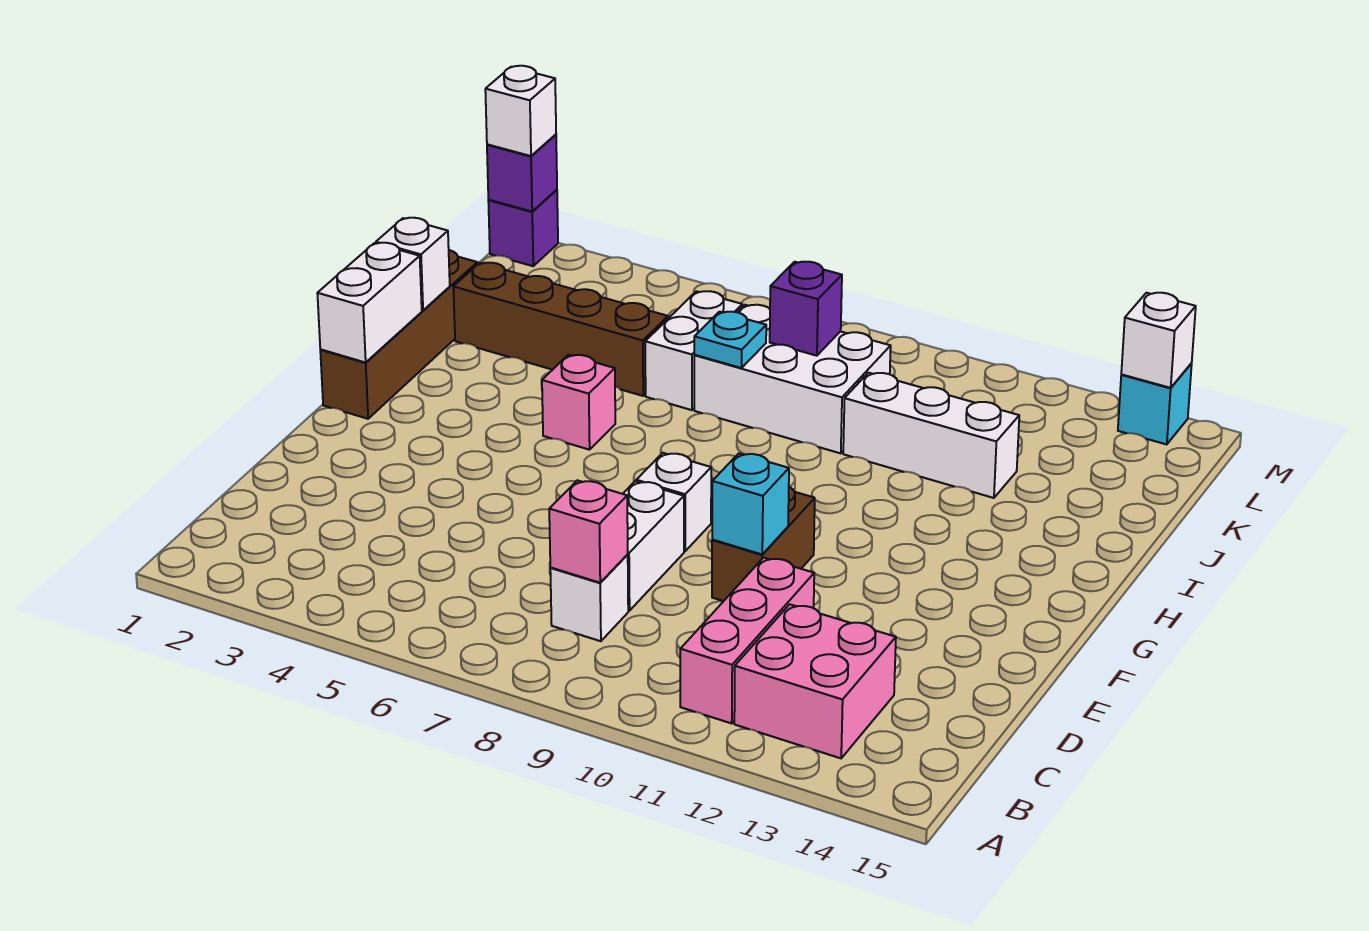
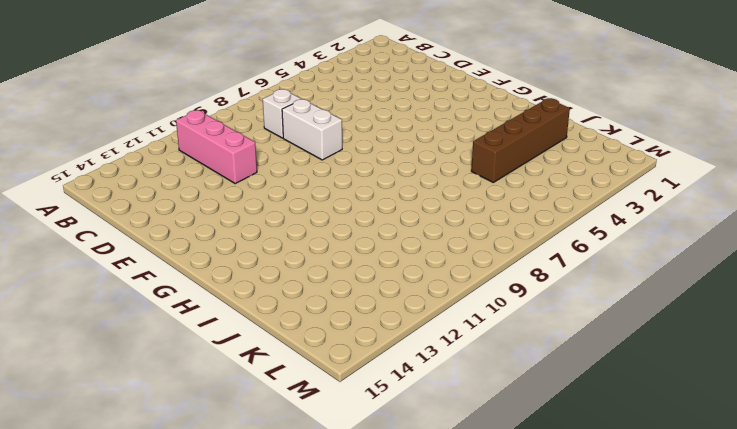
none -> pink 2x2 brick [734,604,896,758]
none -> brown 1x2 brick [712,487,815,601]
none -> white 1x1 brick [636,453,711,551]

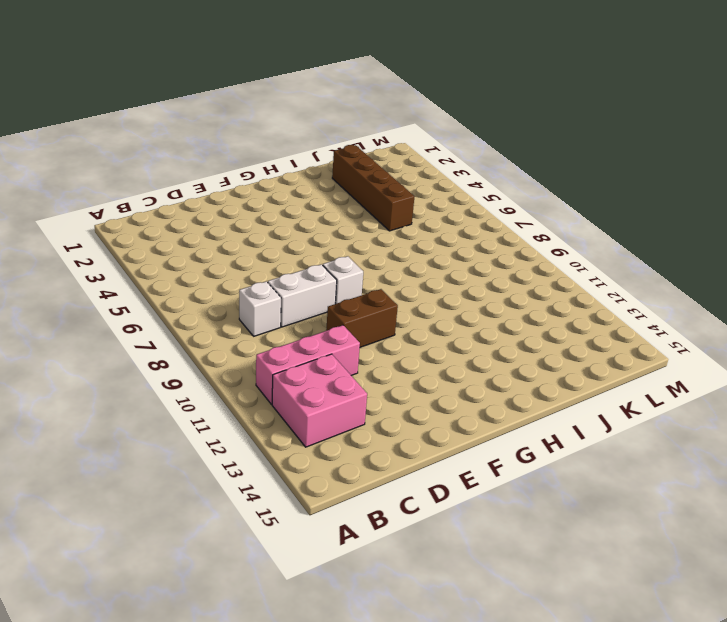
none -> brown 1x4 brick [320,250,477,419]
none -> pink 1x1 brick [542,355,615,450]
none -> white 1x2 brick [645,291,742,410]

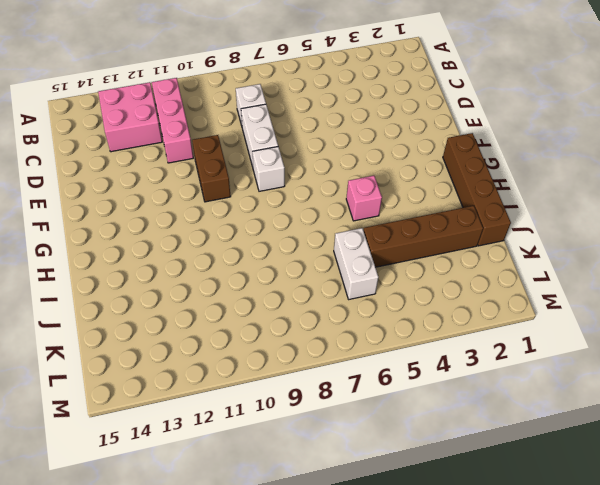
none -> white 2x3 brick [694,305,891,453]
none -> white 1x3 brick [843,373,1019,498]
none -> purple 1x1 brick [488,190,558,266]

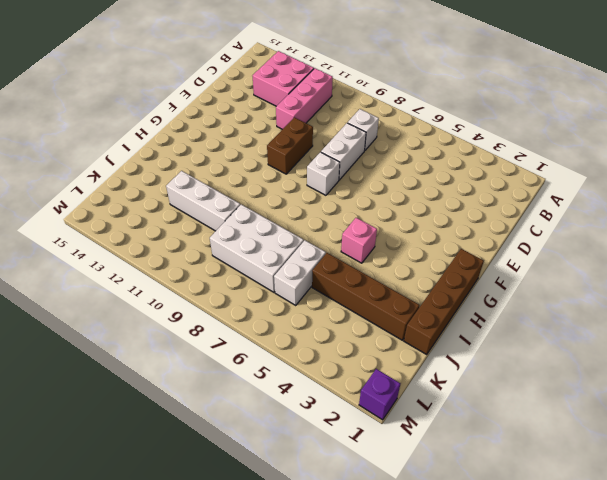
none -> cyan 1x1 brick [1118,363,1192,444]
none -> pink 1x1 brick [549,480,628,583]
none -> cyan 1x1 brick [712,453,789,554]

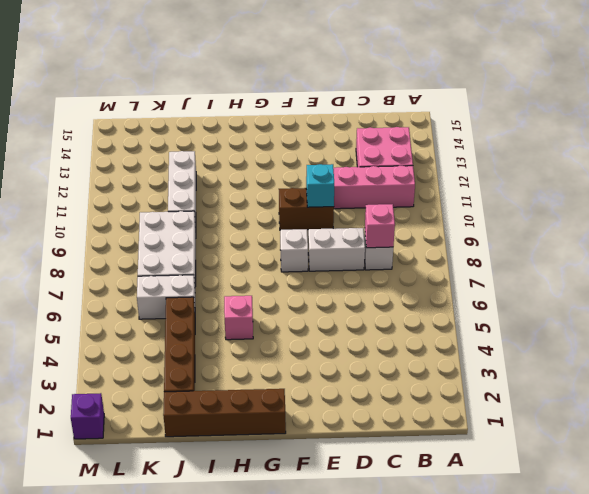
none -> cyan 1x1 brick [1118,363,1192,444]
none -> white 1x2 brick [317,243,422,363]
none -> white 1x1 brick [376,218,450,310]

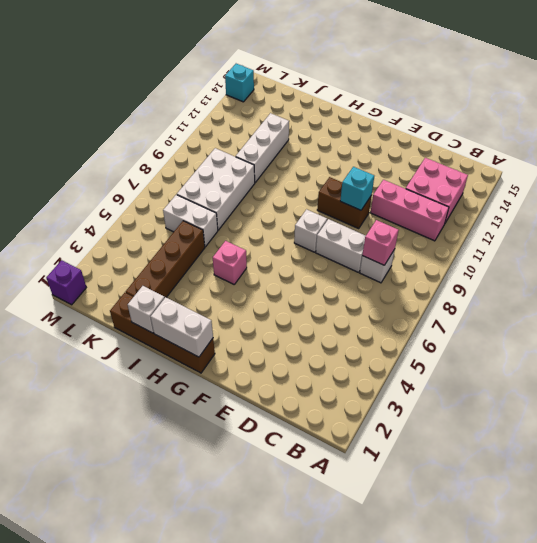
none -> cyan 1x1 plate [694,312,766,368]
none -> purple 1x1 brick [770,262,842,356]
none -> purple 1x1 brick [487,135,557,211]

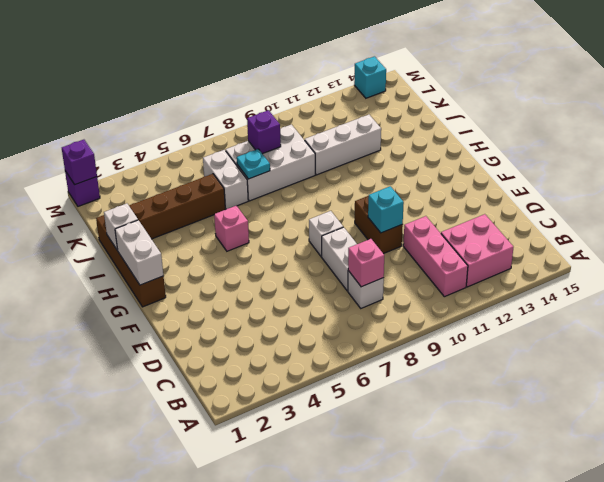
none -> white 1x1 brick [1121,293,1196,388]
none -> white 1x1 brick [485,66,556,156]

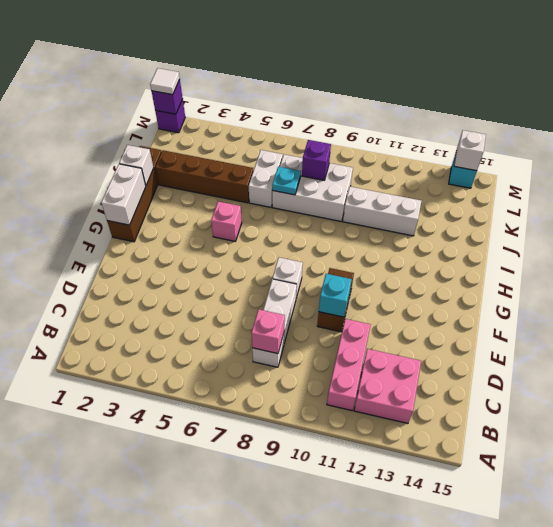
white 1x1 tile [150,68,180,95] -> white 1x1 brick [485,66,556,156]

